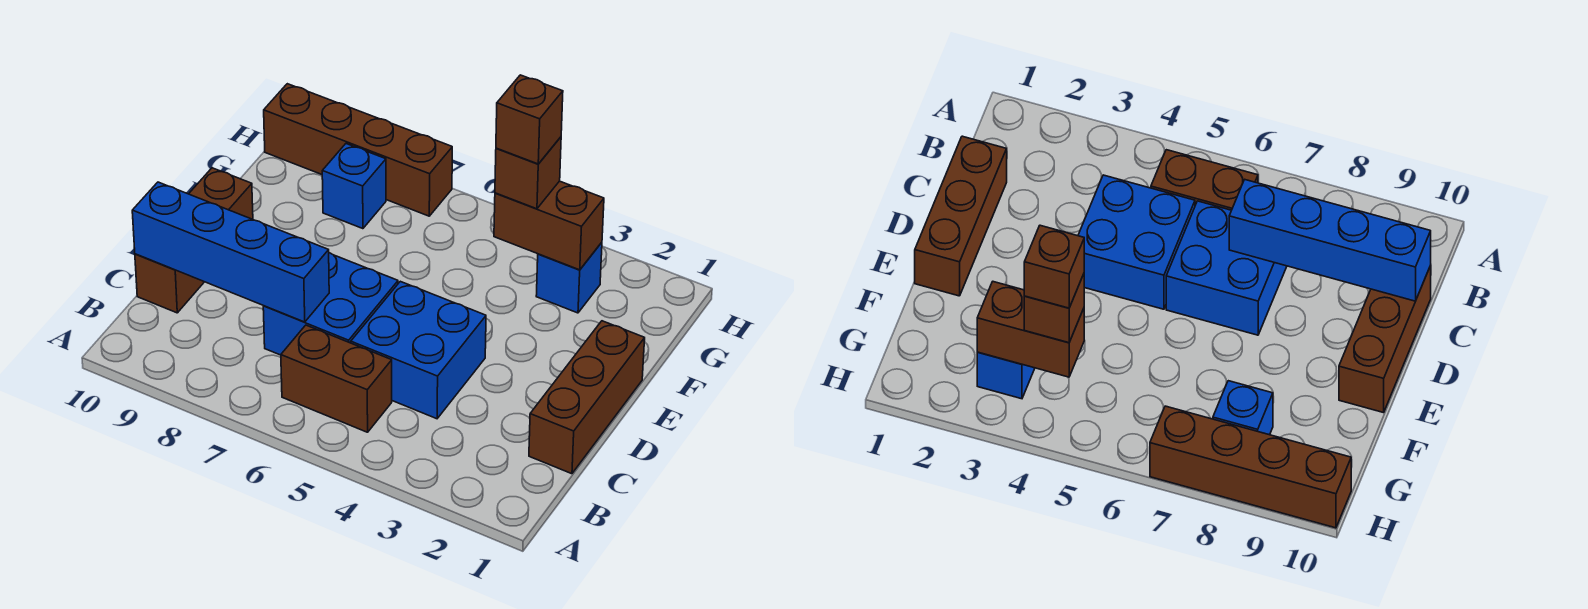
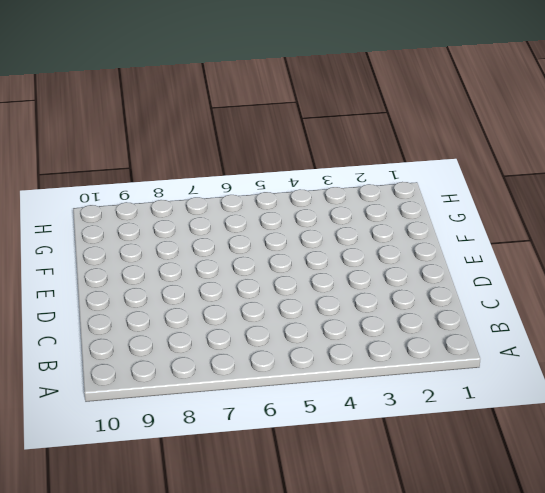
none -> brown 1x2 brick [281,325,392,432]
none -> brown 1x3 brick [529,321,645,474]
none -> blue 2x2 brick [351,281,486,419]

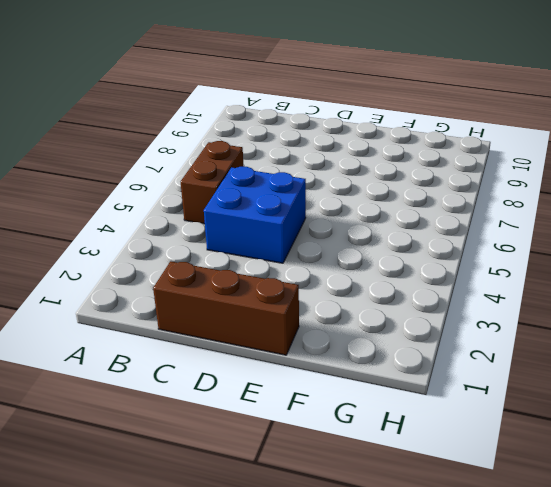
none -> blue 2x2 brick [263,253,398,355]
none -> brown 1x3 brick [135,168,253,313]
none -> blue 1x1 brick [536,242,602,313]

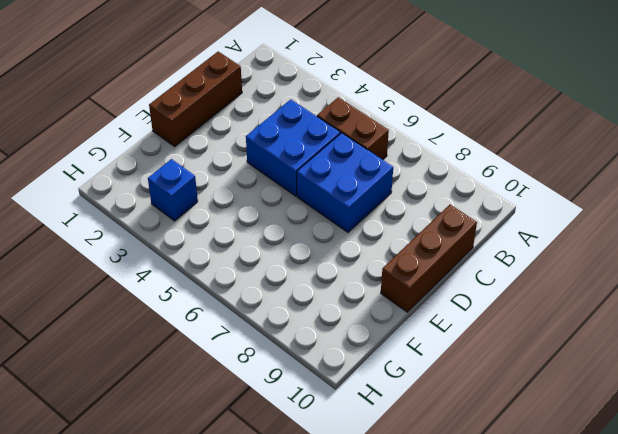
none -> blue 1x1 brick [322,144,386,229]
none -> brown 1x4 brick [264,84,452,216]
none -> blue 1x4 brick [132,182,329,322]

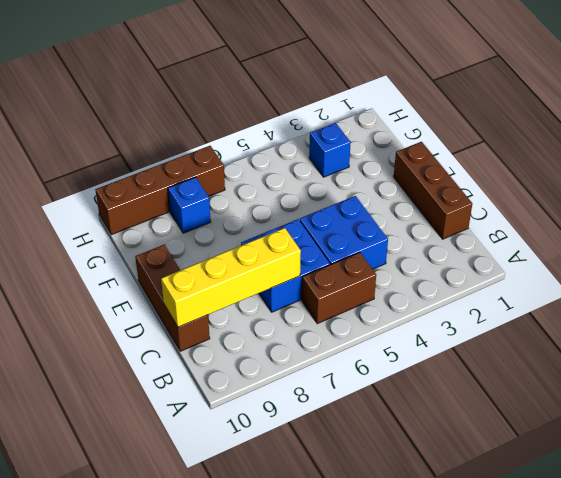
yellow 1x4 brick [161,228,301,327] -> blue 1x4 brick [132,182,329,322]
none -> brown 1x2 brick [494,181,604,270]
none -> brown 1x1 brick [495,137,561,209]
none -> brown 1x1 brick [496,75,563,164]

